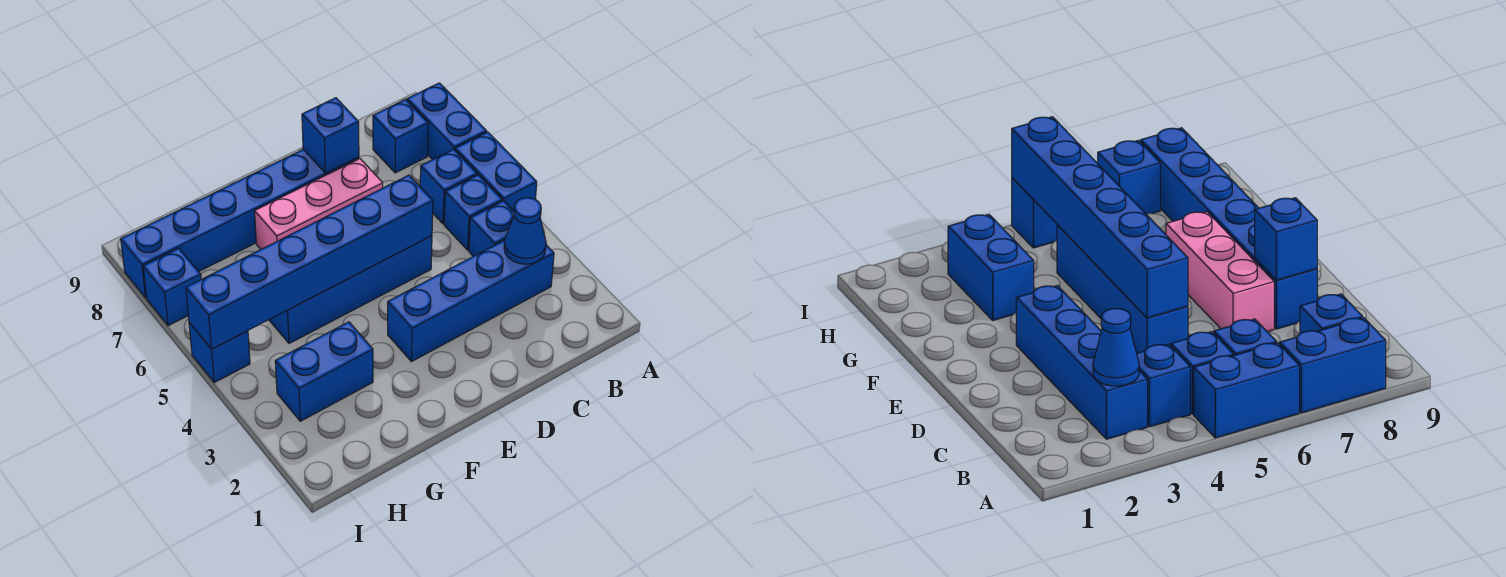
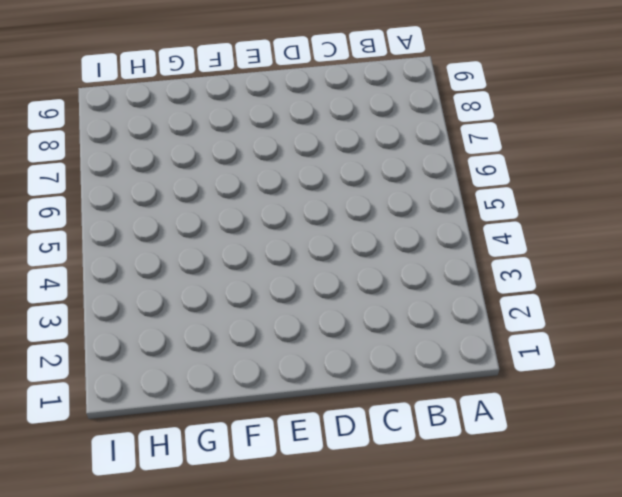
none -> blue 1x2 brick [455,132,537,211]
none -> blue 1x2 brick [407,83,487,160]
none -> blue 1x4 brick [388,240,554,362]

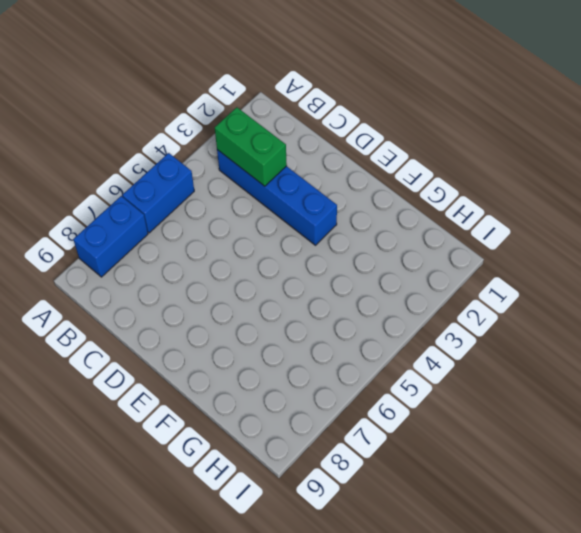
green 1x2 brick [215,107,287,186] -> blue 1x1 cone [504,198,546,264]
none -> blue 1x1 brick [469,201,514,256]
none -> blue 1x1 brick [444,175,502,250]
none -> blue 1x1 brick [420,149,477,224]

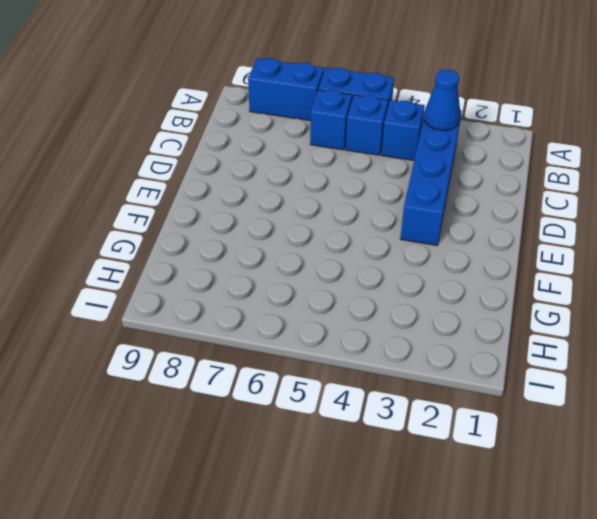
none -> blue 1x1 brick [373,100,428,173]
none -> blue 1x4 brick [269,236,432,343]
none -> pink 1x3 brick [255,159,383,249]

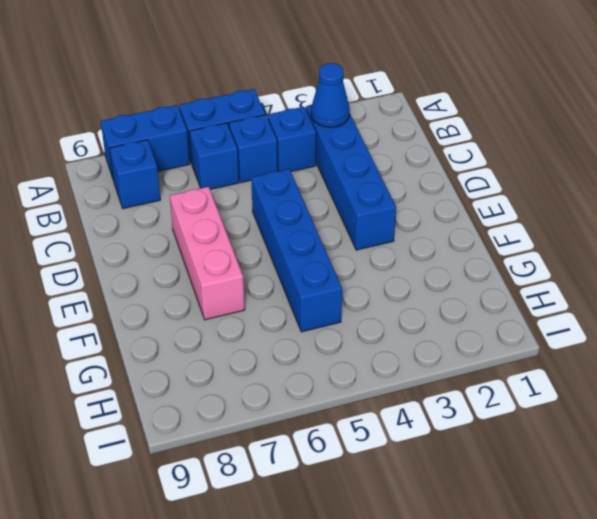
none -> blue 1x6 brick [121,150,359,298]
none -> blue 1x2 brick [275,322,373,421]
none -> blue 1x1 brick [189,322,250,382]

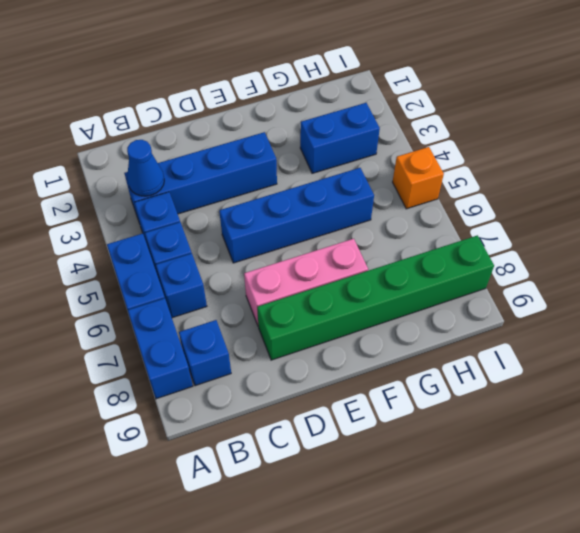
green 1x6 brick [257,235,494,360] -> blue 1x6 brick [121,150,359,298]
orange 1x1 brick [393,147,444,209] -> blue 1x1 brick [189,322,250,382]
none -> blue 1x1 brick [143,248,201,326]
none -> blue 1x6 brick [186,175,433,349]
none -> blue 1x1 brick [302,98,359,173]

